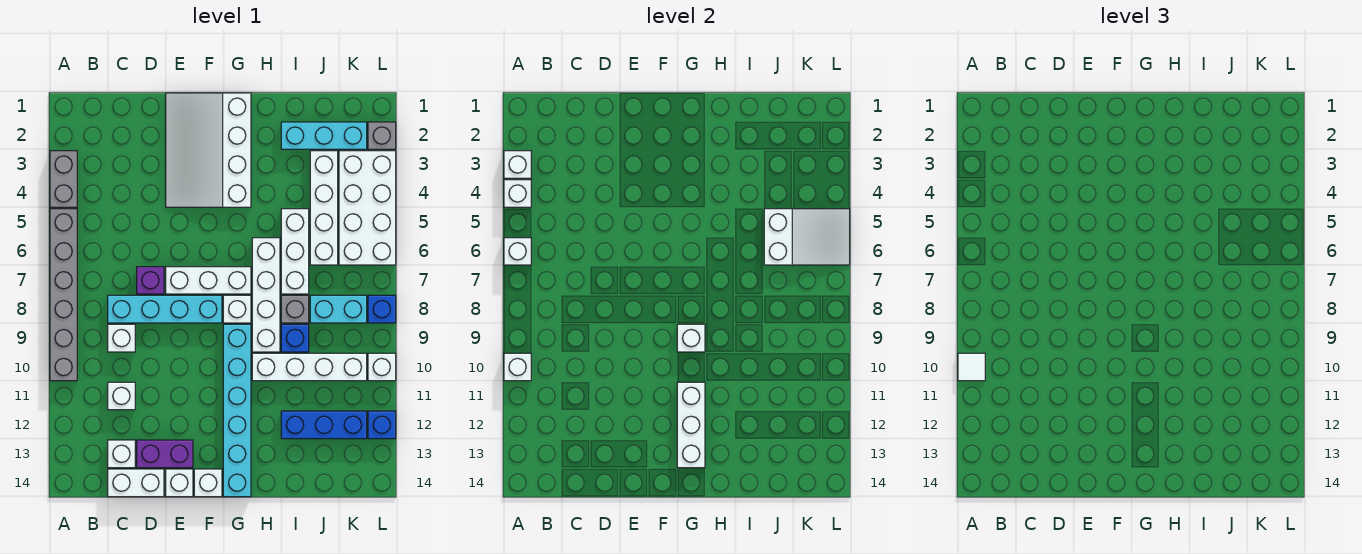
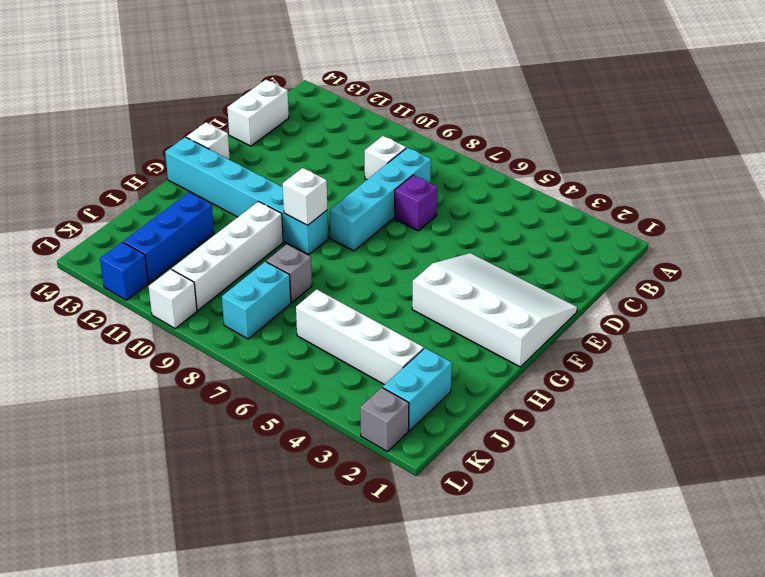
cyan 1x2 brick [383,348,452,431] -> cyan 1x3 brick [281,122,367,149]
none -> grey 1x2 brick [50,151,77,207]
none -> grey 1x6 brick [50,209,77,381]
none -> white 1x1 brick [108,382,135,410]
none -> white 1x1 brick [108,440,135,468]

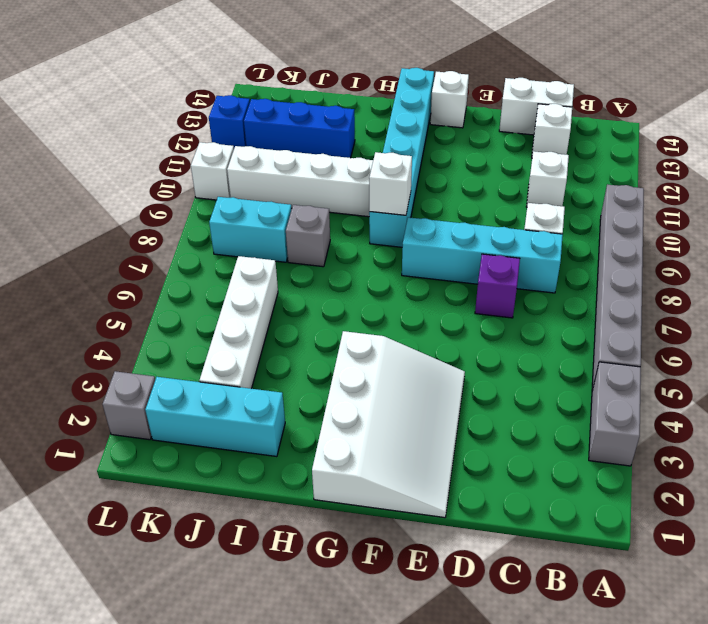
none -> purple 1x2 brick [137,440,193,468]
none -> white 1x3 brick [166,267,251,294]
none -> white 1x1 brick [166,469,193,497]
none -> white 1x1 brick [223,295,251,323]

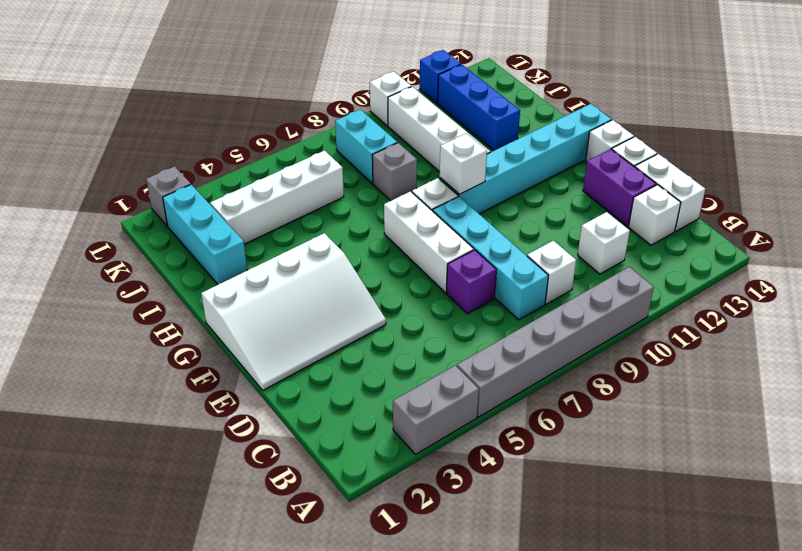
none -> white 1x4 brick [252,238,280,352]
none -> white 1x3 brick [281,209,309,294]
none -> blue 1x1 brick [281,324,309,352]
none -> white 2x4 brick [339,151,396,265]

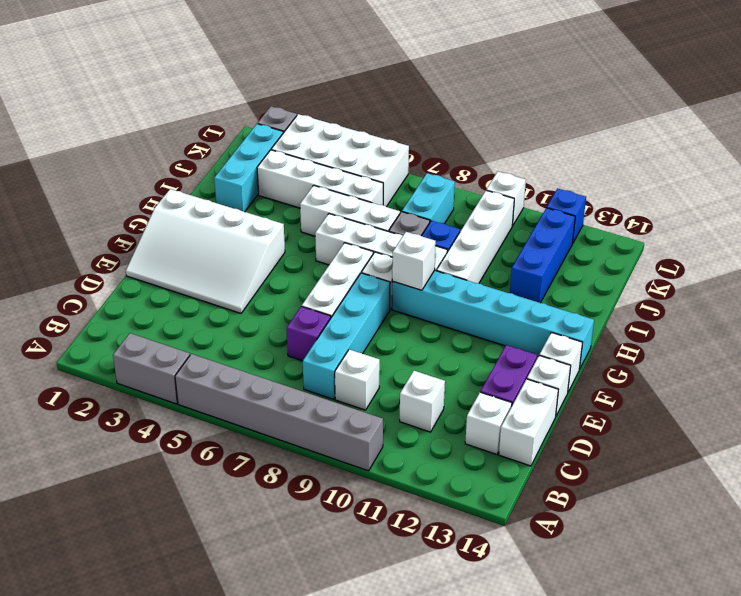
none -> blue 1x1 brick [368,295,396,323]
none -> white 1x1 brick [504,151,531,178]
none -> white 1x1 brick [504,180,531,207]
none -> white 1x1 brick [504,238,531,265]

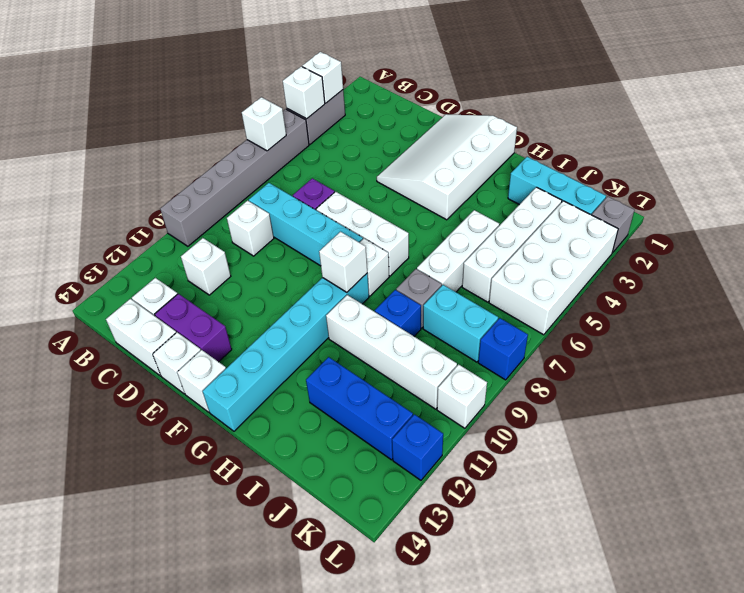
none -> white 1x4 brick [252,238,280,352]
none -> white 1x1 brick [504,353,531,381]
none -> white 1x3 brick [677,382,705,468]
none -> white 2x3 slope [764,209,850,265]

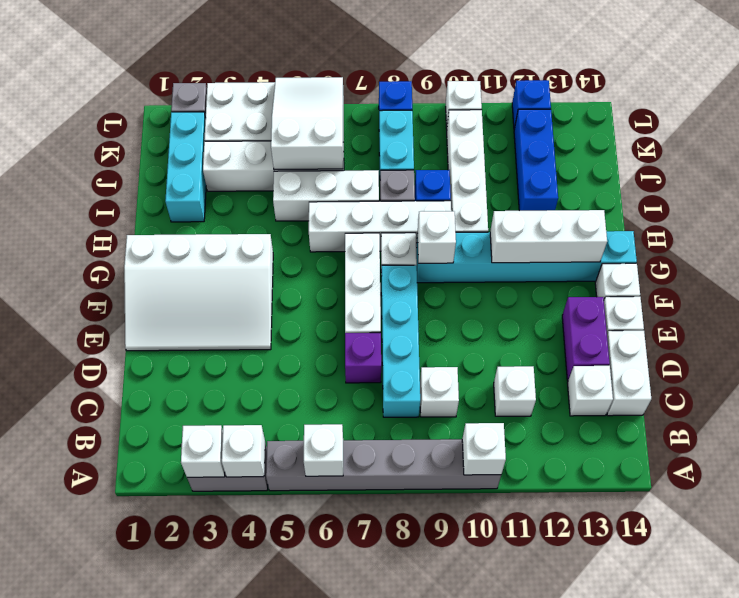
none -> white 1x1 tile [958,353,985,381]

